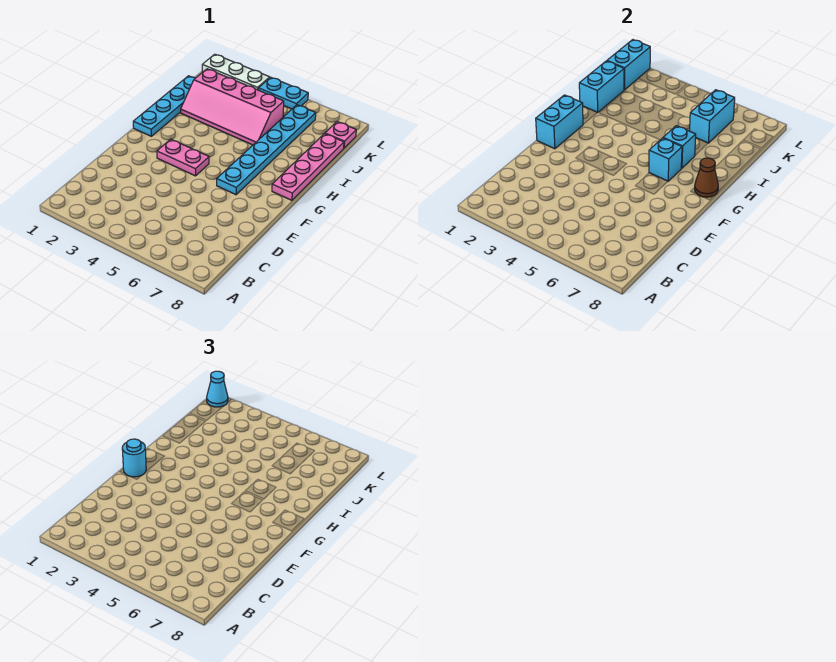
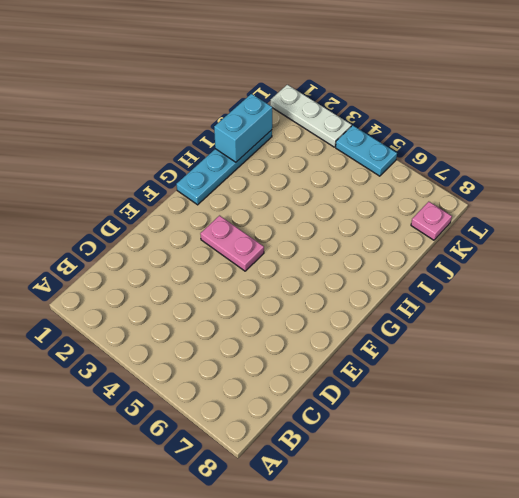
none -> cyan 1x6 plate [217,105,316,195]
none -> pink 1x4 plate [272,134,344,200]
none -> pink 2x4 slope [181,69,284,145]

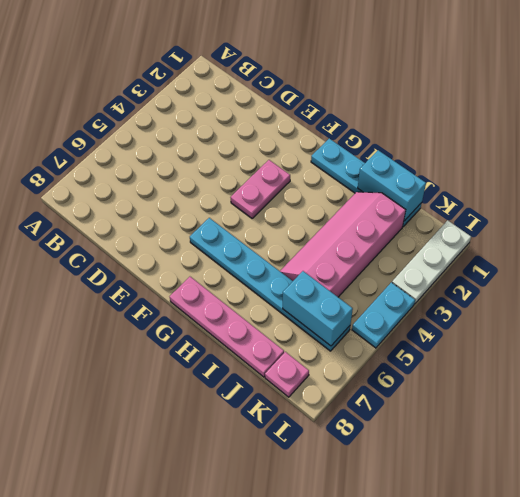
none -> cyan 1x2 brick [536,95,583,149]
none -> cyan 1x1 brick [649,138,682,181]
none -> brown 1x1 cone [695,158,718,197]

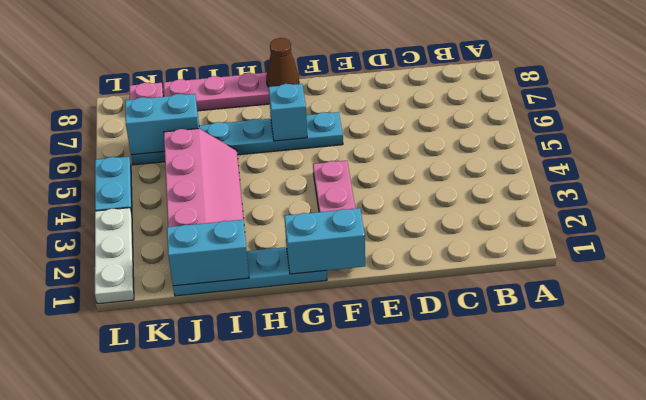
none -> cyan 1x1 brick [663,126,696,168]
none -> cyan 1x2 brick [607,40,650,90]
none -> cyan 1x1 round brick [122,439,146,477]

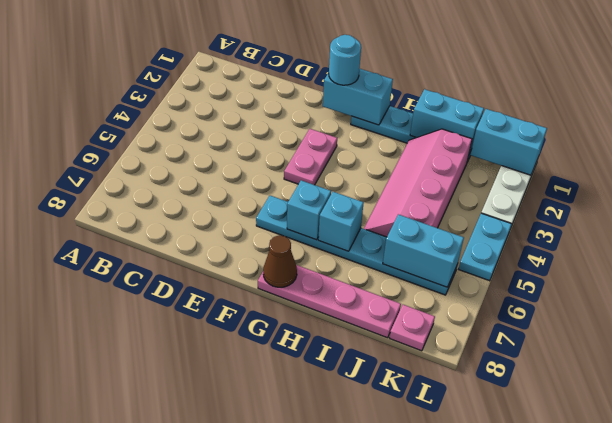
none -> cyan 1x1 cone [207,371,228,407]

